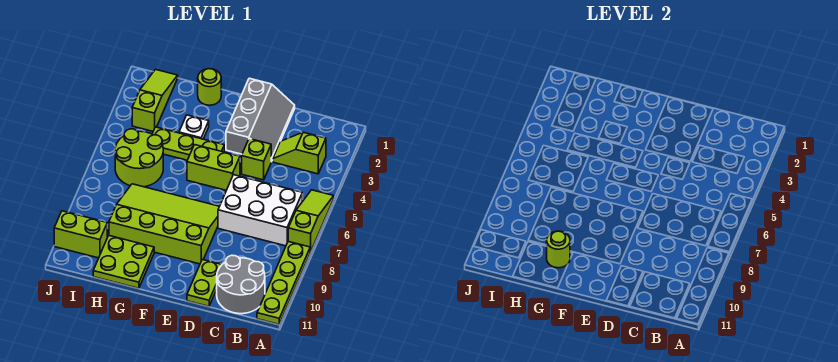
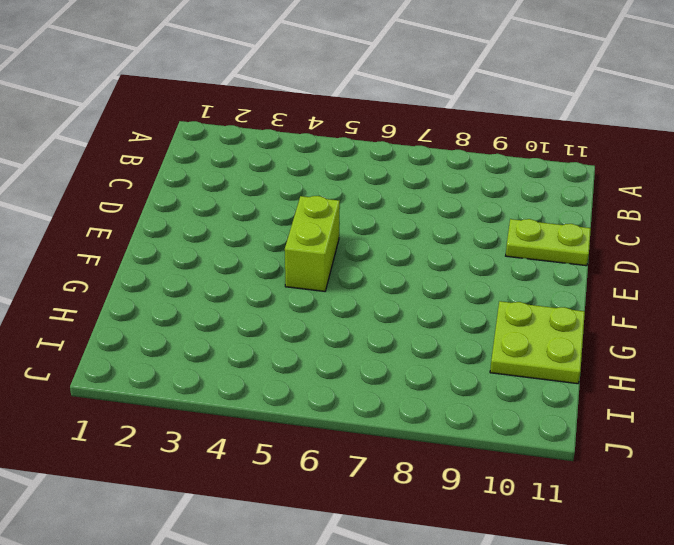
none -> lime 1x3 slope [288,190,334,252]
none -> lime 1x4 plate [257,241,310,324]
none -> lime 1x2 slope [273,132,326,174]

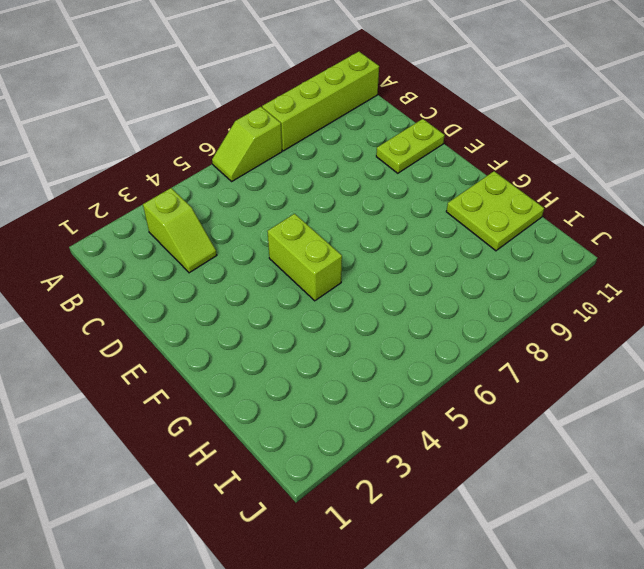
lime 1x2 slope [212,107,282,181] -> lime 1x3 slope [288,190,334,252]
lime 1x4 brick [262,52,379,151] -> lime 1x4 plate [257,241,310,324]
none -> white 2x3 brick [218,175,302,246]
none -> grey 2x2 round brick [217,255,265,314]
none -> grey 2x3 slope [226,78,295,162]

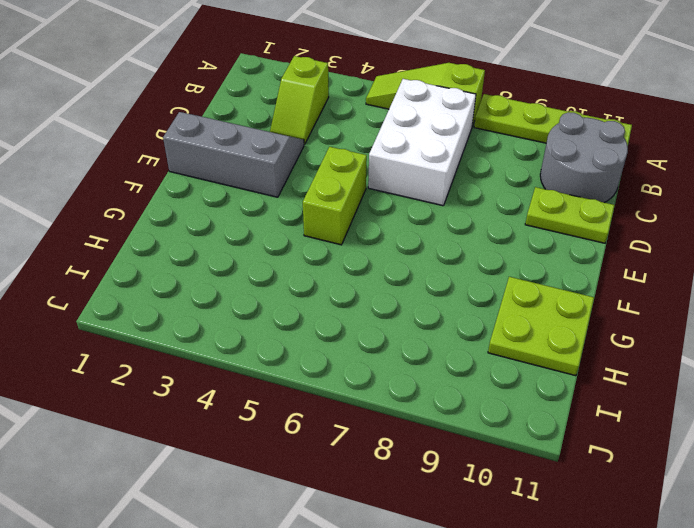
none -> lime 1x1 brick [242,139,271,180]
none -> lime 3x4 slope [109,184,219,264]
none -> lime 1x3 plate [152,127,224,160]

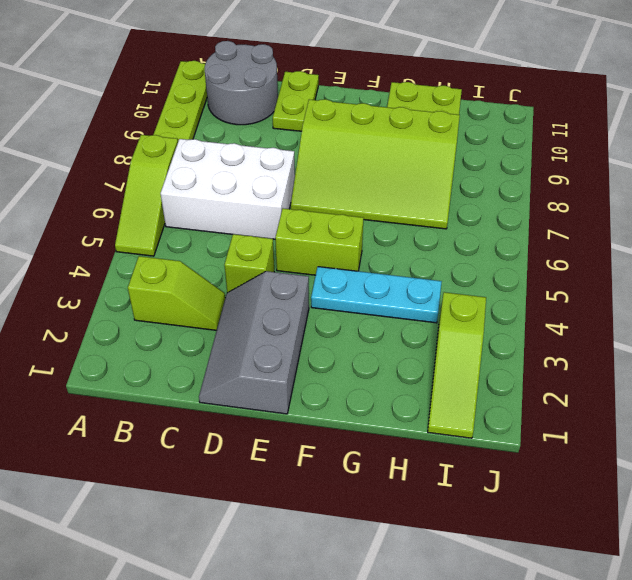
cyan 1x3 plate [311,267,442,323] -> lime 1x3 plate [152,127,224,160]
none -> lime 1x1 round brick [198,69,221,105]
none -> white 1x1 plate [179,115,209,139]
none -> lime 2x2 round brick [115,129,163,187]

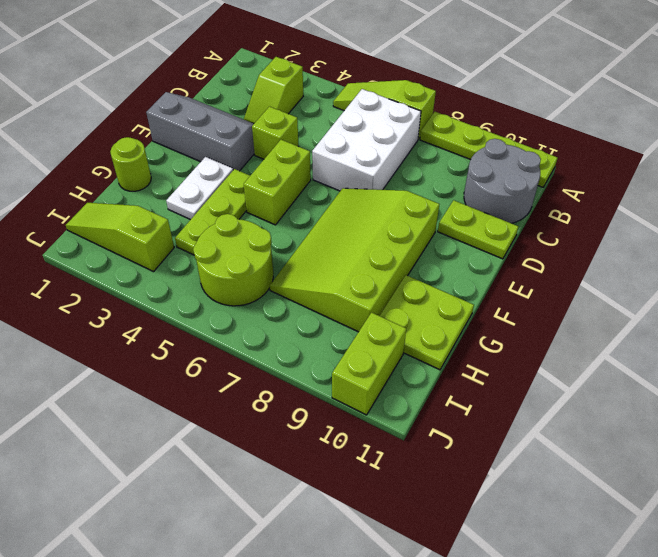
white 1x2 plate [166,157,233,220] -> white 1x1 plate [179,115,209,139]
none -> lime 1x1 round brick [547,231,570,268]

